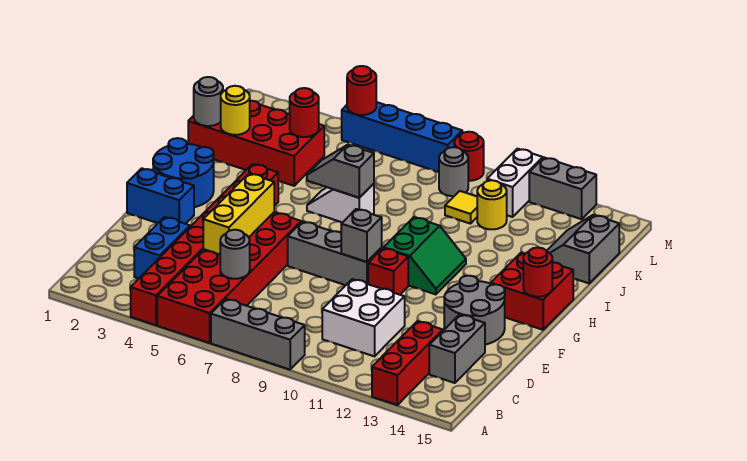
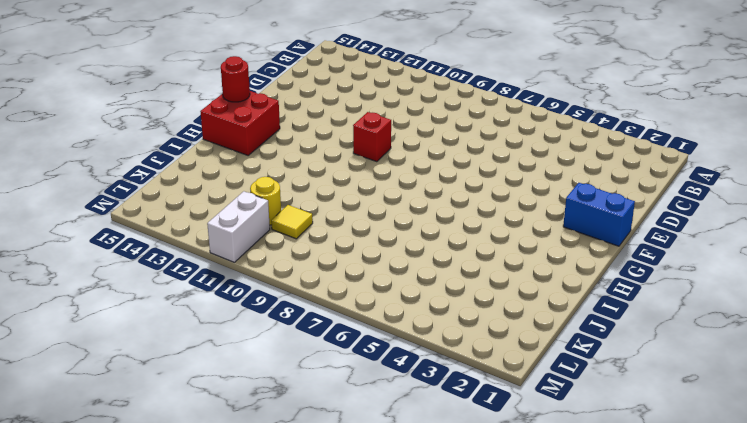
none -> red 1x8 brick [131,164,278,325]
none -> red 2x6 brick [157,212,301,343]
none -> grey 1x3 brick [211,299,305,370]
none -> red 1x3 brick [372,321,443,405]

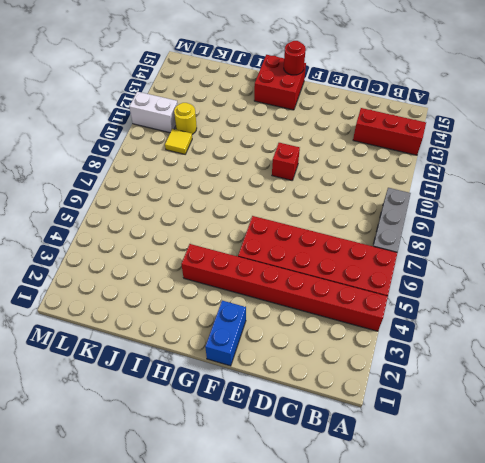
none -> blue 1x2 brick [134,217,190,278]
none -> white 2x2 brick [322,279,405,356]
none -> grey 1x2 brick [429,315,485,383]
none -> grey 2x2 round brick [444,276,505,345]

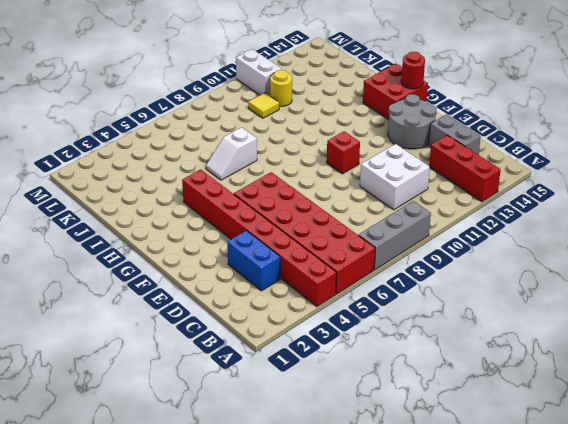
none -> blue 1x2 brick [127,168,194,224]
none -> grey 1x3 brick [288,221,382,285]
none -> blue 2x2 round brick [153,138,214,207]
none -> green 2x2 slope [384,217,466,294]

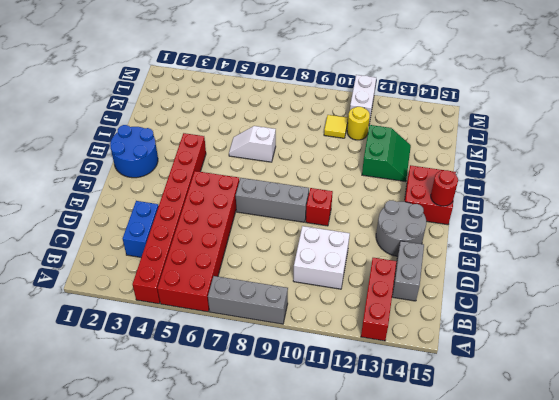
green 2x2 slope [362,125,411,182] -> green 2x2 slope moved to [384,217,466,294]
none -> blue 1x2 brick [127,168,194,224]
none -> red 2x4 brick [188,101,324,186]
none -> grey 2x2 slope [547,215,619,283]
none -> grey 1x1 round brick [439,147,468,196]

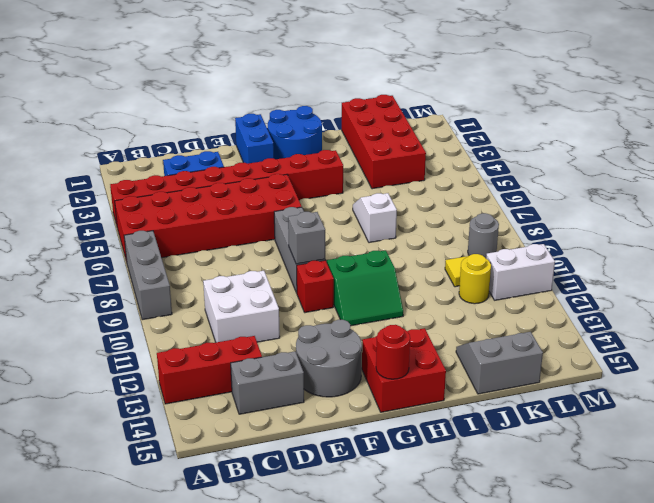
none -> blue 1x4 brick [342,102,462,172]
none -> red 1x1 round brick [454,132,484,181]
none -> grey 1x2 brick [529,158,596,219]
none -> grey 1x1 round brick [220,230,250,279]

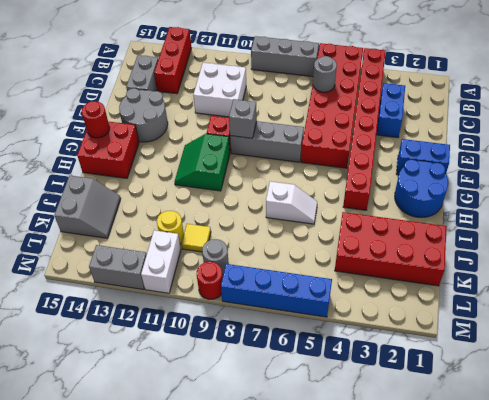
none -> yellow 1x3 brick [203,174,274,254]
none -> grey 1x2 slope [307,145,374,198]
none -> grey 1x1 round brick [194,77,223,126]
none -> yellow 1x1 round brick [221,86,250,135]

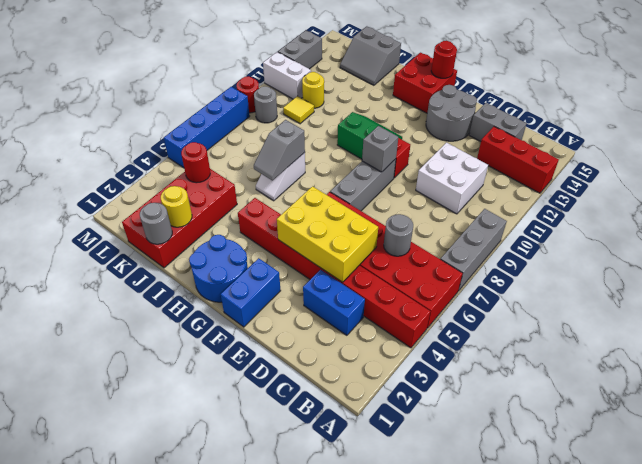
yellow 2x3 brick [277,186,378,282] -> yellow 1x3 brick [203,174,274,254]
none -> red 1x1 round brick [347,66,376,115]

